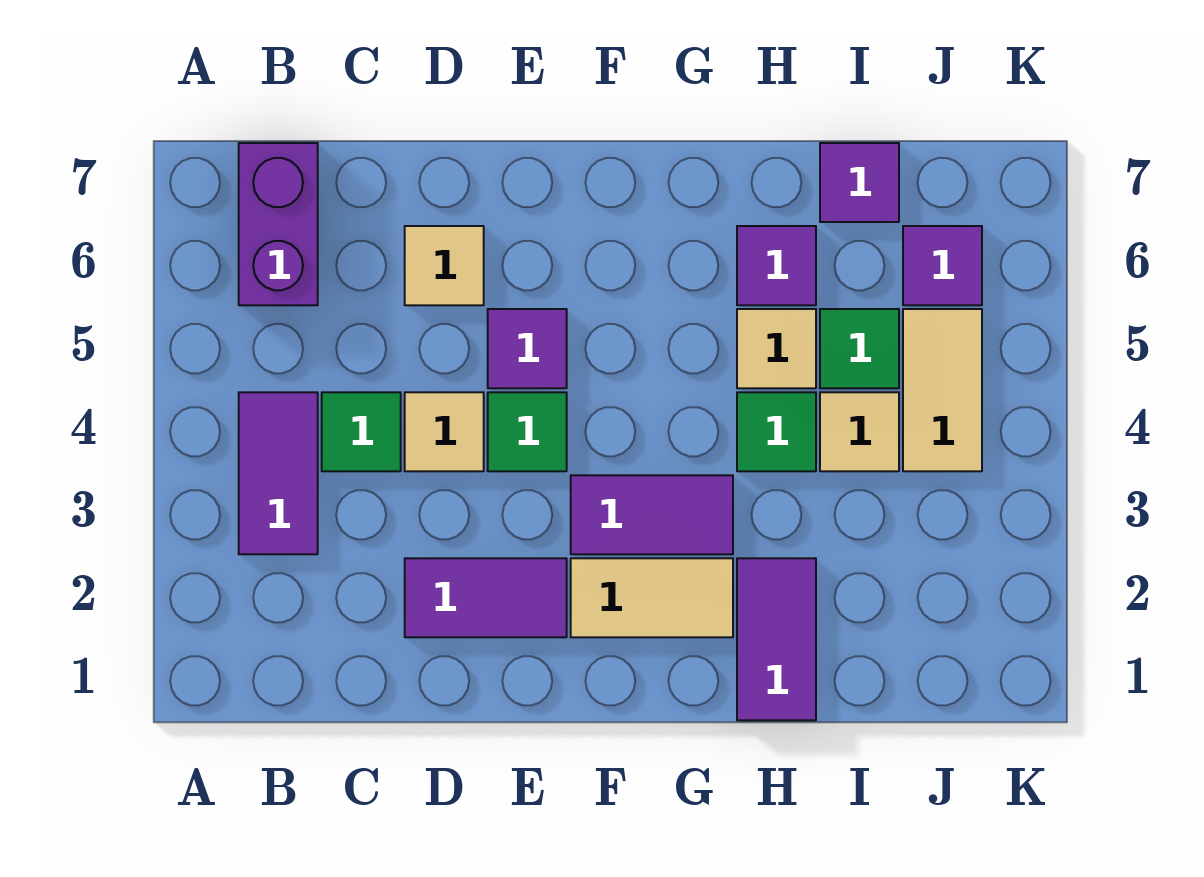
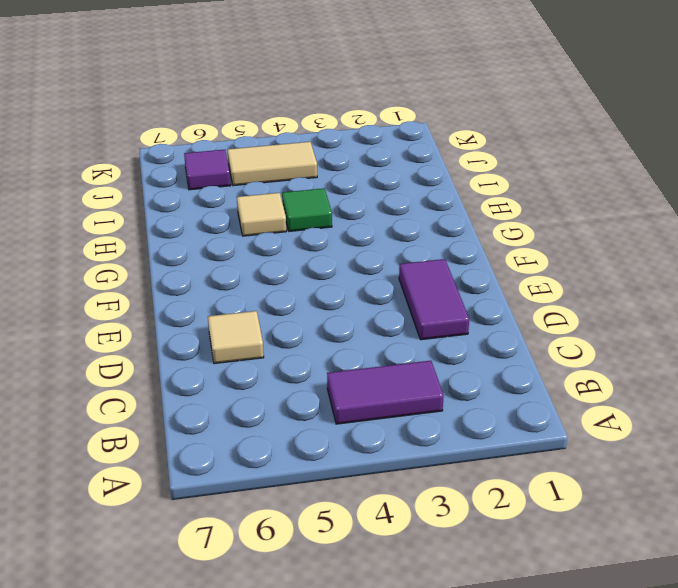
none -> purple 1x2 brick [239,143,318,305]
none -> green 1x1 tile [322,392,401,471]
none -> tan 1x1 tile [405,392,484,471]

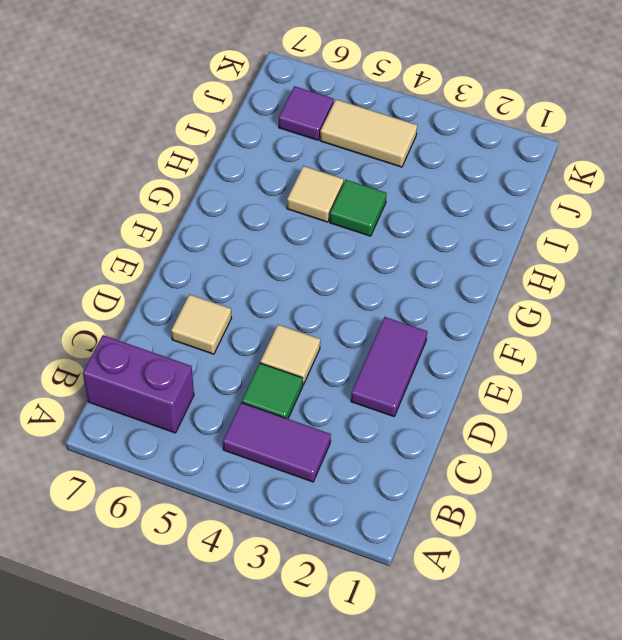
none -> green 1x1 tile [488,392,567,471]
none -> purple 1x1 tile [488,309,567,388]
none -> tan 1x2 tile [571,558,733,637]

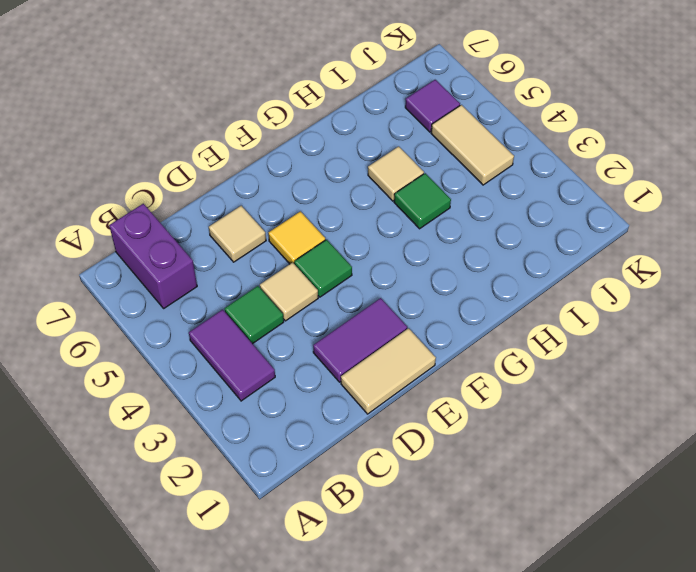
tan 1x2 tile [341,328,436,414] -> tan 1x2 tile moved to [571,558,733,637]
yellow 1x1 tile [268,211,325,264] -> purple 1x1 tile [488,309,567,388]
none -> purple 1x2 tile [571,475,733,554]
none -> purple 1x2 tile [737,558,816,720]
none -> purple 1x1 tile [737,226,816,305]

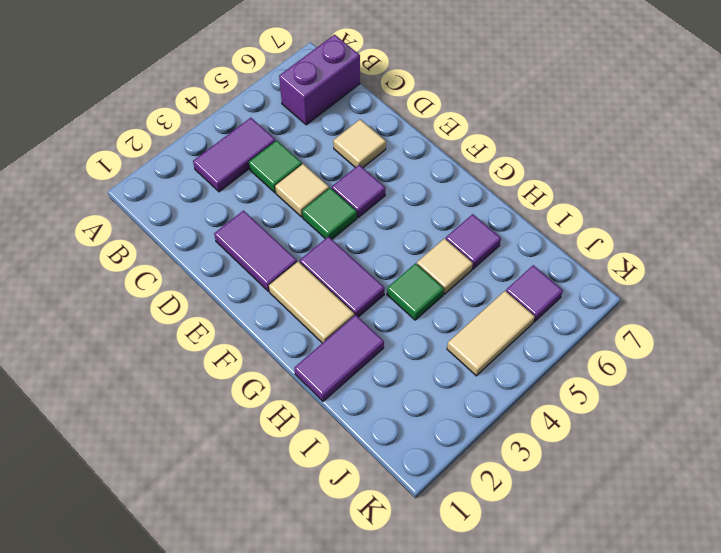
none -> tan 1x1 tile [820,392,899,471]
none -> green 1x1 tile [820,309,899,388]
none -> purple 1x1 tile [820,143,899,222]

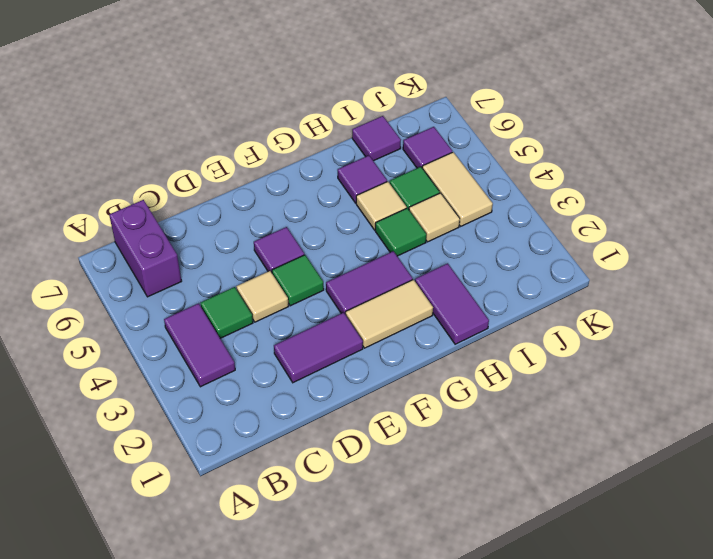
none -> tan 1x1 tile [405,226,484,305]

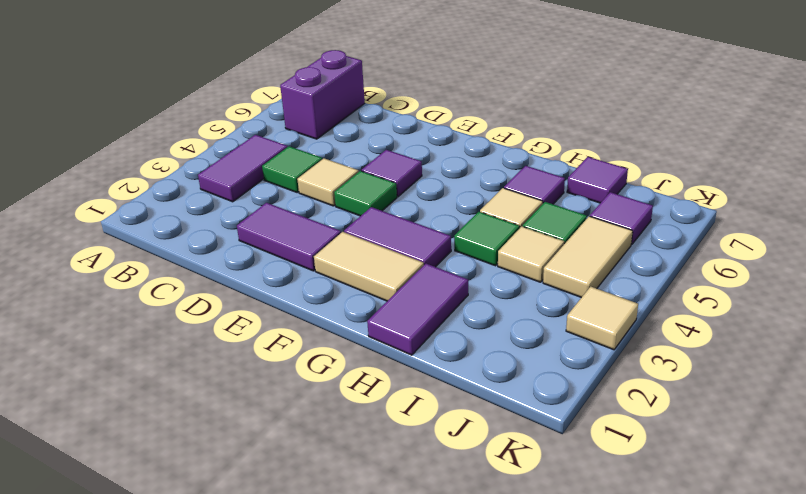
tan 1x1 tile [566,286,638,350] -> tan 1x1 tile moved to [405,226,484,305]

